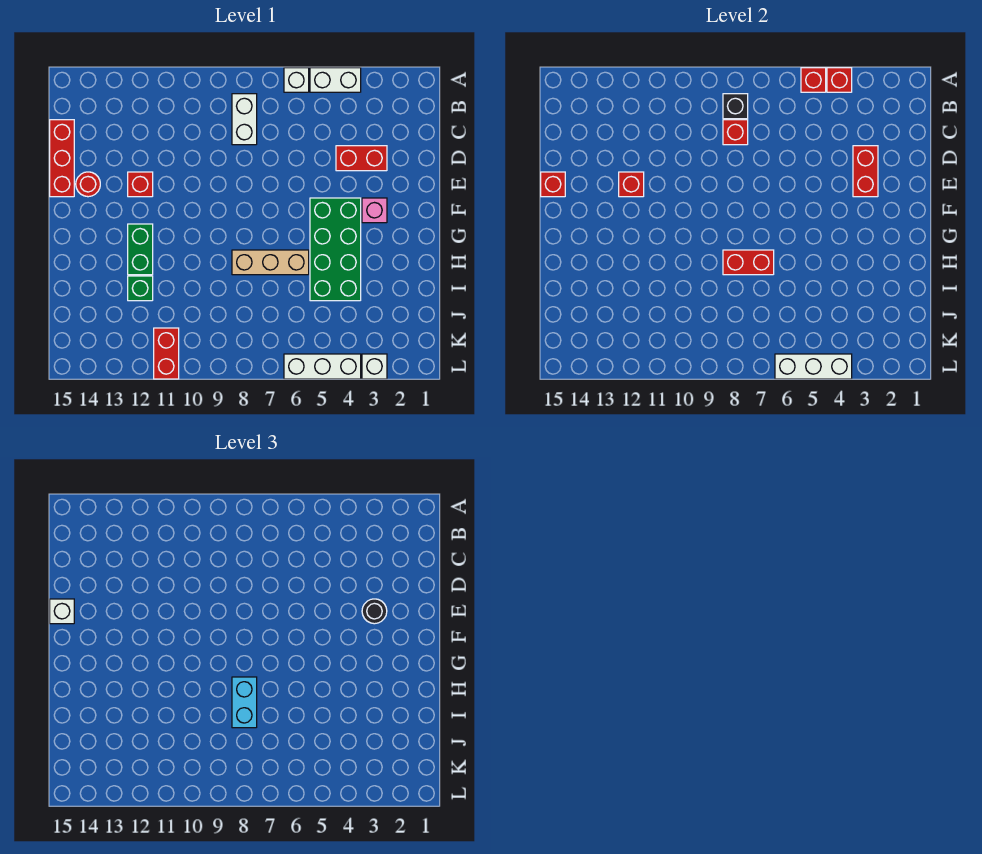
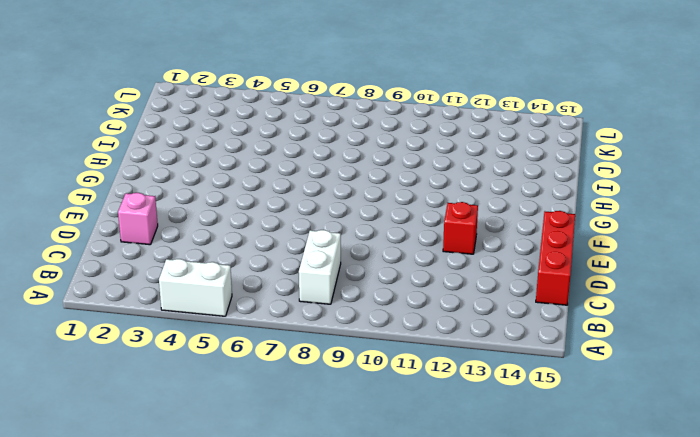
pink 1x1 brick [118,193,158,245] -> pink 1x1 brick moved to [362,198,387,223]
none -> white 1x1 brick [284,68,309,92]
none -> red 1x2 brick [336,146,387,171]
none -> red 1x1 round brick [76,172,100,197]

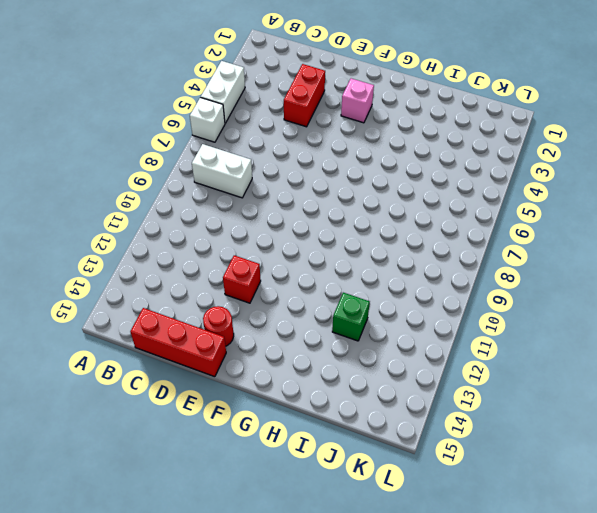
none -> green 2x4 brick [310,198,361,301]
none -> green 1x2 brick [128,224,153,275]
none -> tan 1x3 brick [232,250,309,275]

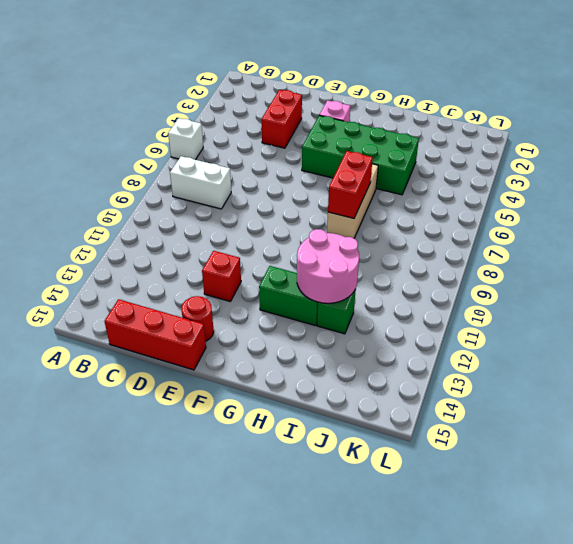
pink 2x2 round brick [297,229,359,303] -> none
none -> white 1x2 brick [310,68,361,92]
none -> red 1x2 brick [154,328,179,379]
none -> white 1x1 brick [362,354,387,379]

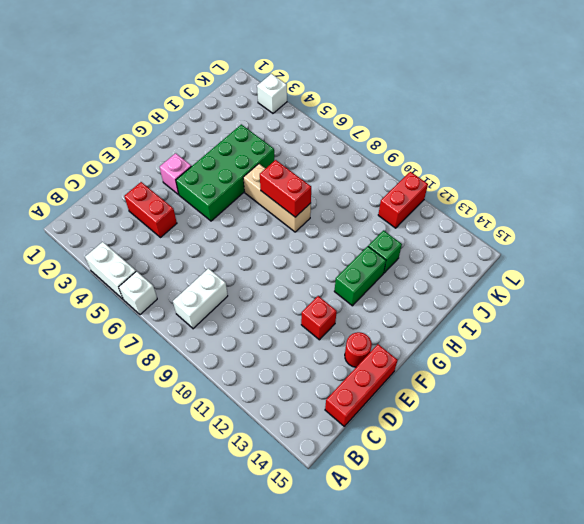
none -> white 1x3 brick [284,354,361,379]
none -> red 1x1 brick [827,68,852,92]
none -> red 1x1 brick [801,68,826,92]

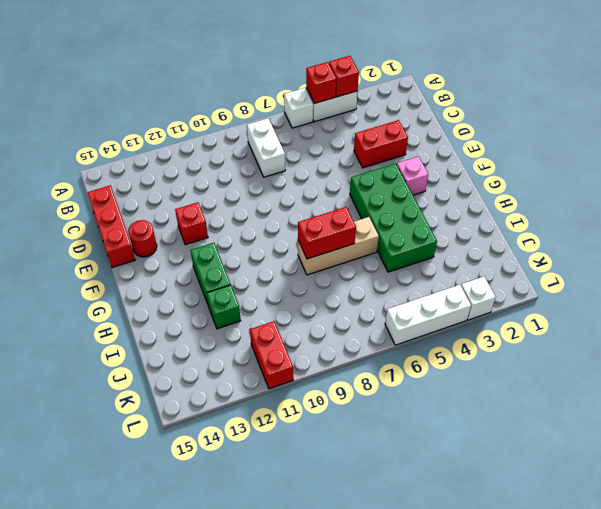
none -> black 1x1 brick [723,94,748,119]
none -> red 1x1 brick [723,120,748,145]
none -> red 1x2 brick [853,146,878,197]

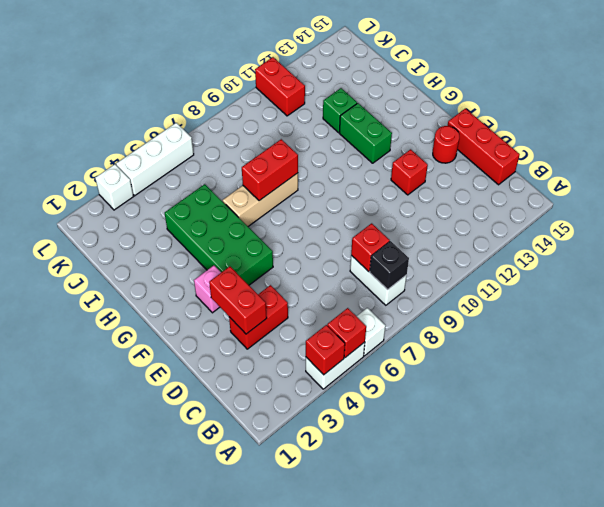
none -> red 1x1 brick [619,172,644,197]
none -> red 1x1 brick [541,172,565,197]
none -> white 1x3 brick [775,354,852,379]

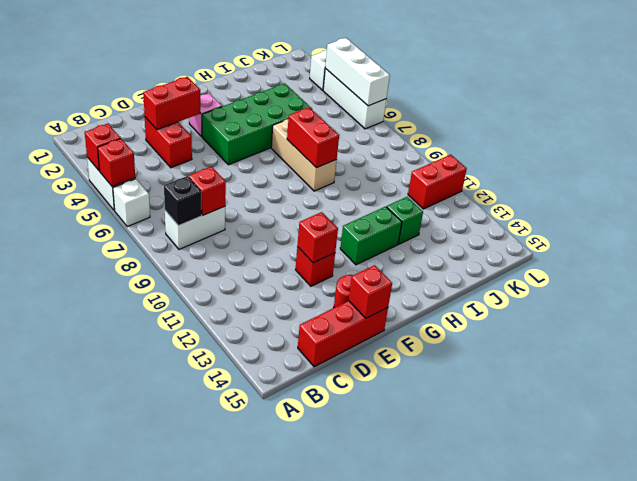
none -> black 1x1 round brick [362,599,387,624]
none -> white 1x1 brick [50,599,74,624]
none -> cyan 1x2 brick [232,677,257,728]

